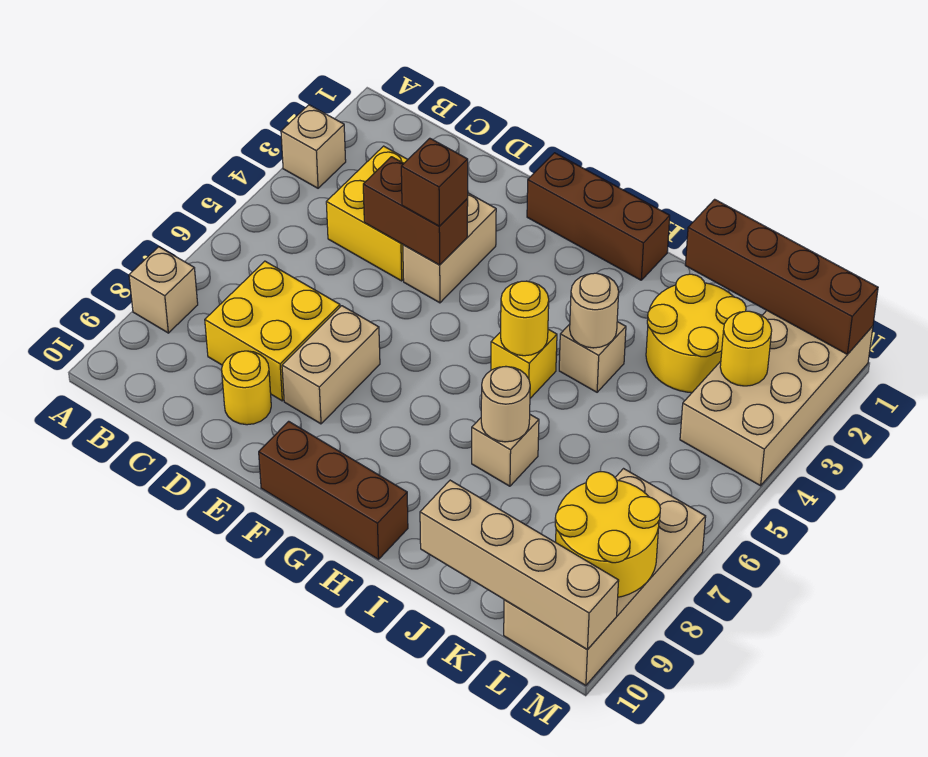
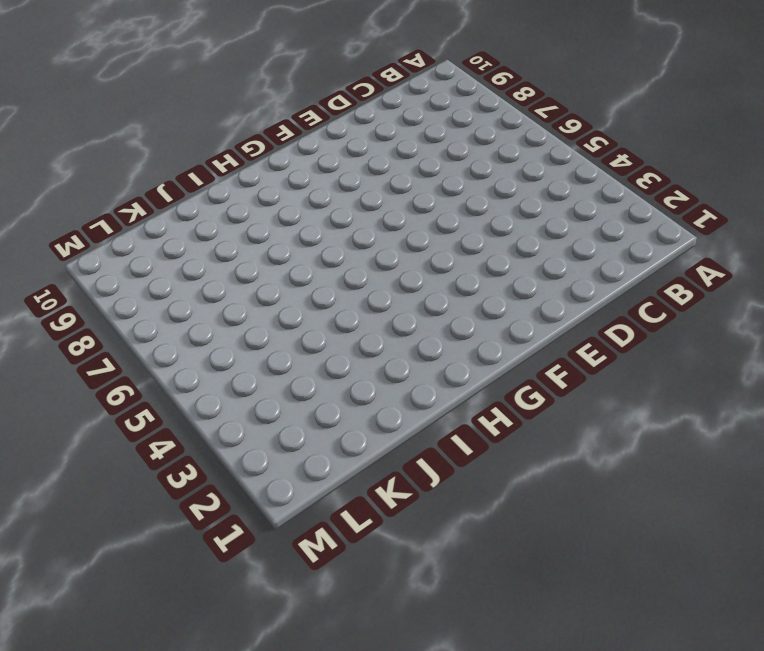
none -> tan 1x1 brick [281,105,346,188]
none -> tan 1x1 brick [129,247,198,333]
none -> yellow 2x2 brick [326,146,408,281]

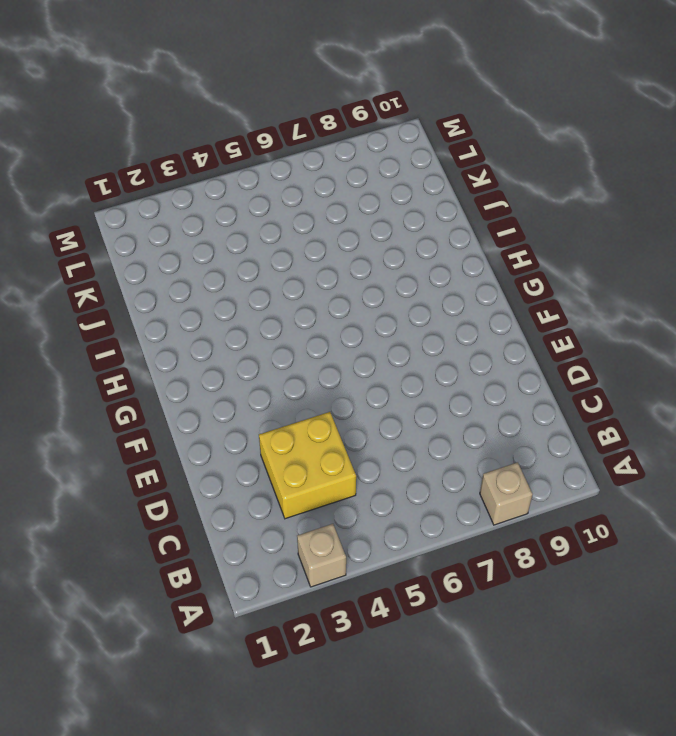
none -> yellow 2x2 brick [205,261,340,401]
none -> yellow 1x1 round brick [222,351,271,425]
none -> tan 1x2 brick [403,193,496,303]

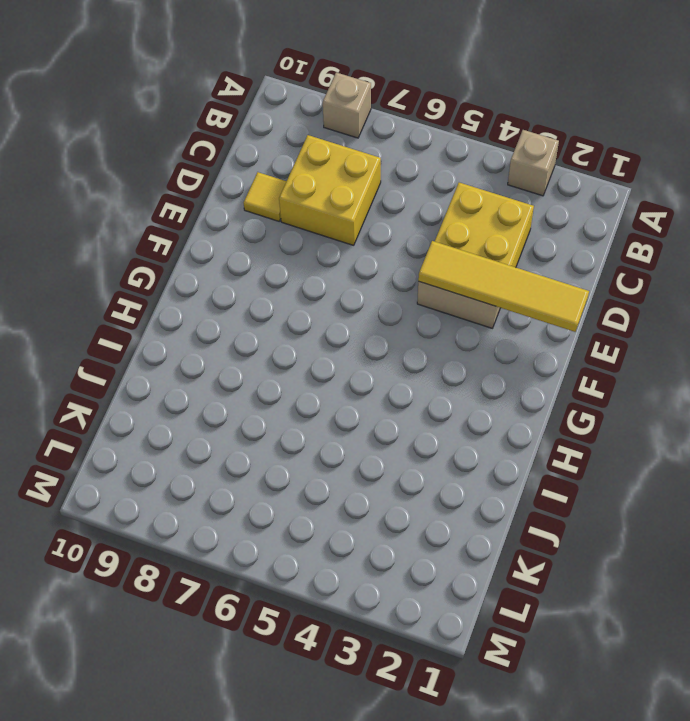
yellow 1x1 tile [244,172,287,221] -> yellow 1x1 round brick [222,351,271,425]
yellow 1x4 tile [418,241,589,332] -> brown 1x2 brick [363,157,468,265]
none -> tan 1x2 brick [282,306,380,424]
none -> brown 1x3 brick [527,153,670,280]
none -> brown 1x3 brick [259,421,408,559]

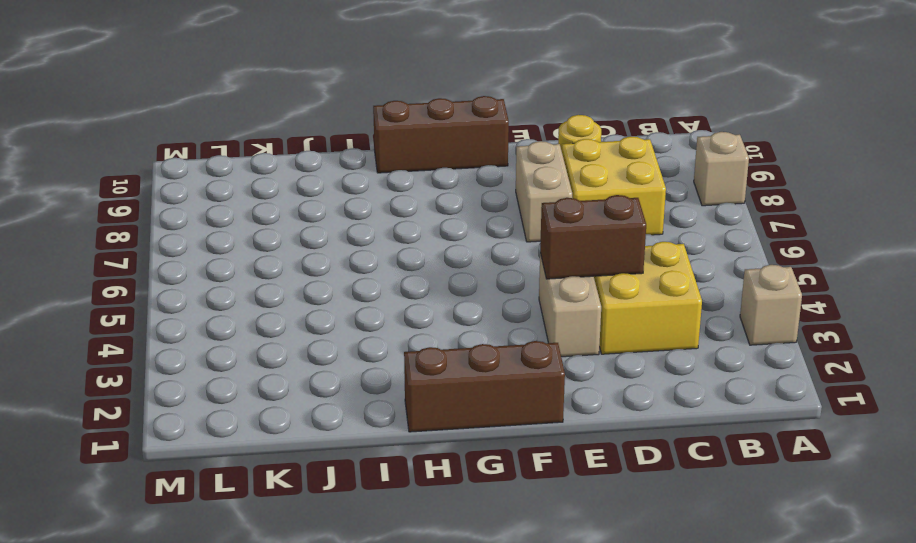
none -> yellow 1x1 brick [491,329,557,398]
none -> tan 1x1 brick [559,322,626,392]
none -> tan 1x1 brick [472,415,539,486]

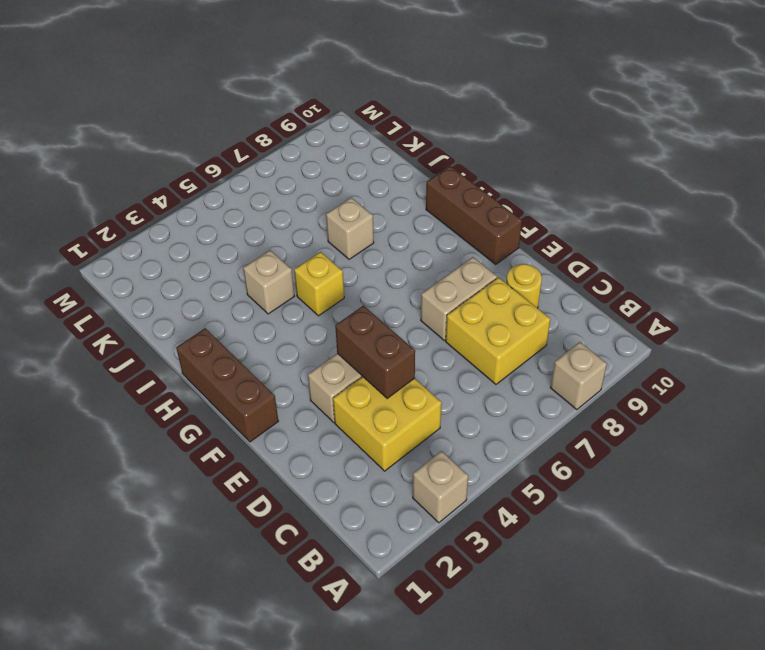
none -> yellow 2x2 round brick [646,274,746,393]
none -> tan 2x4 brick [680,311,873,486]
none -> tan 2x4 brick [504,469,706,685]

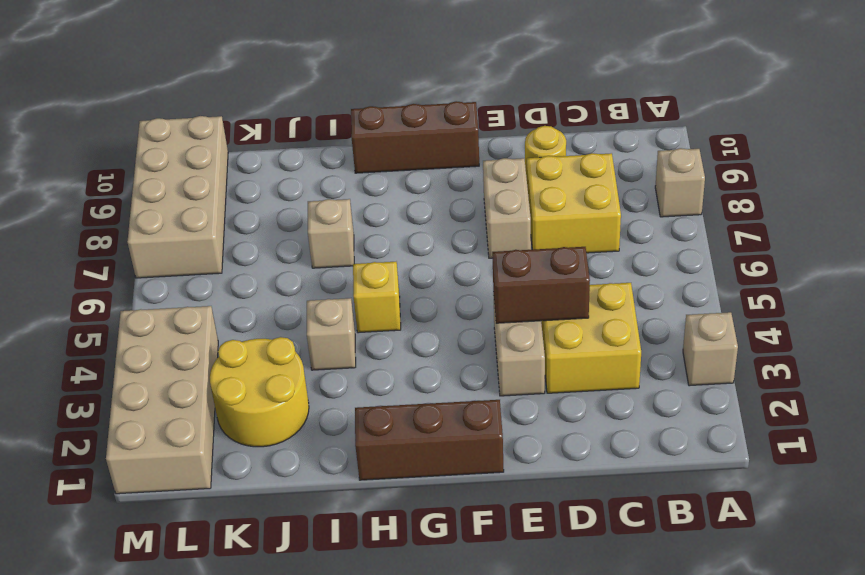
none -> yellow 1x1 round brick [501,281,549,356]
none -> tan 1x1 round brick [570,273,619,348]
none -> tan 1x1 round brick [481,367,530,442]

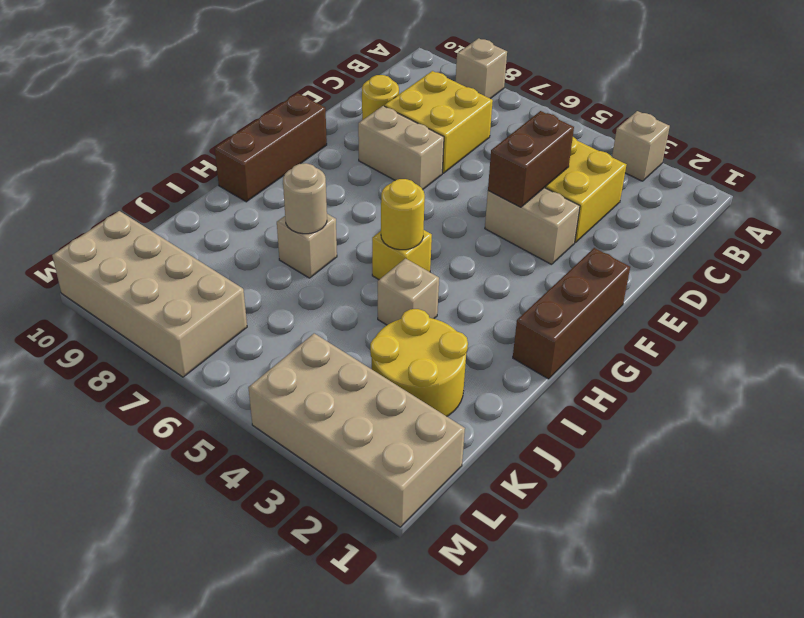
none -> tan 1x1 round brick [570,273,619,348]
none -> brown 1x4 brick [685,199,878,354]
none -> tan 1x4 brick [420,480,619,650]

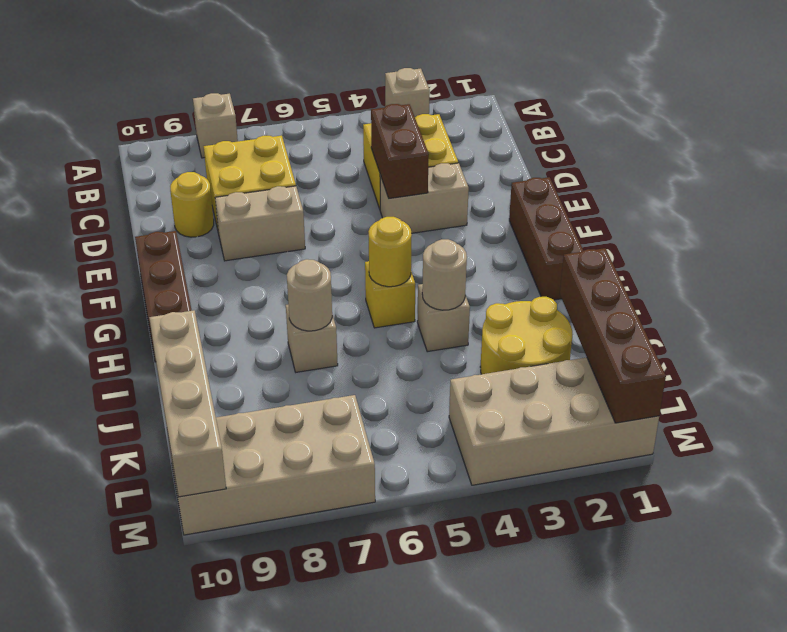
none -> yellow 1x1 round brick [720,311,772,386]
none -> yellow 2x2 round brick [555,472,660,597]
none -> brown 1x1 brick [401,138,468,226]

